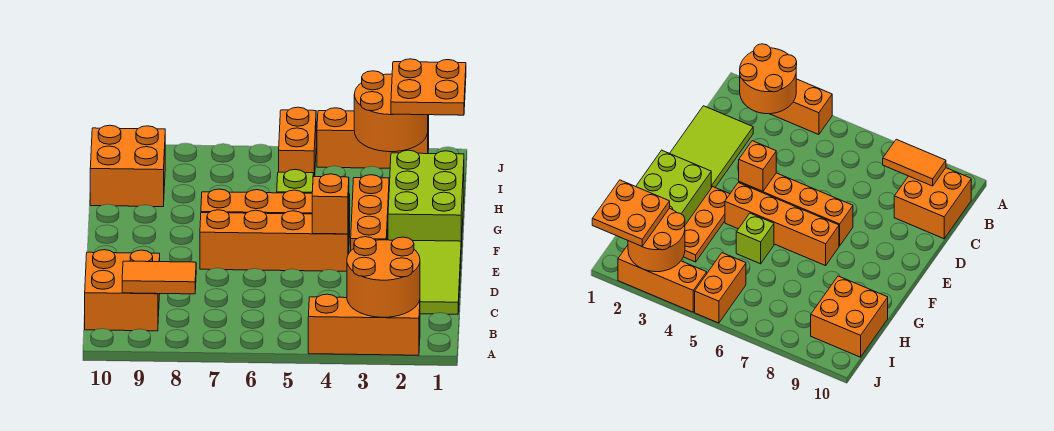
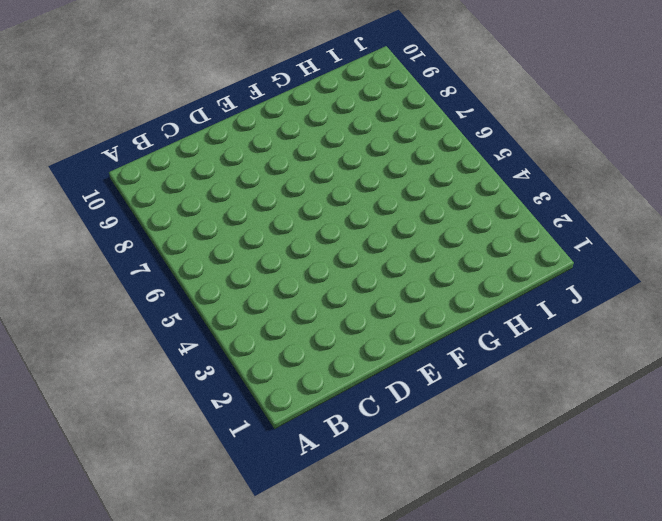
none -> orange 1x3 brick [308,294,420,355]
none -> orange 2x2 brick [85,250,160,331]
none -> lime 2x3 tile [392,240,461,314]

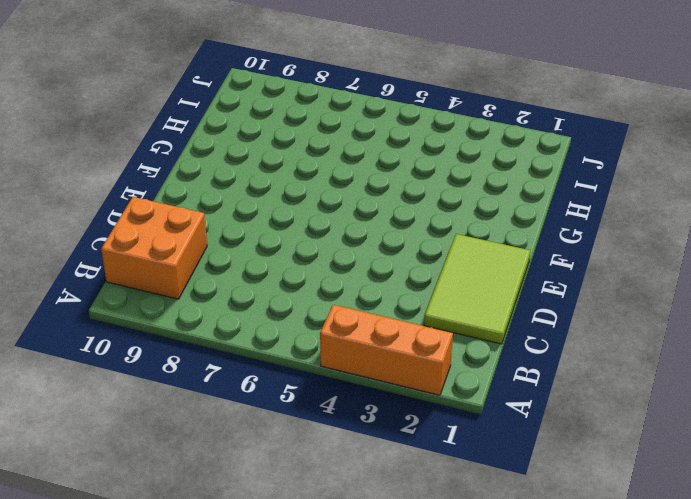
none -> orange 1x4 brick [200,210,349,271]
none -> lime 2x3 brick [388,150,464,247]
none -> orange 1x3 plate [351,175,389,250]

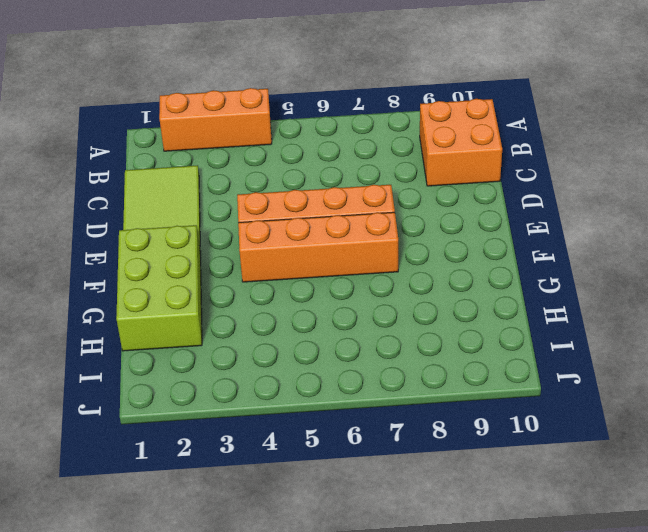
none -> orange 1x3 plate [351,175,389,250]
none -> lime 1x1 brick [277,169,313,193]
none -> orange 2x2 brick [90,125,165,207]

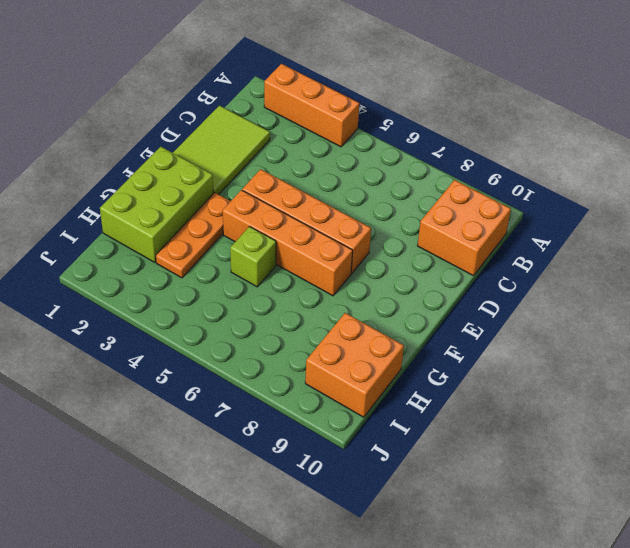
none -> orange 1x2 brick [279,107,316,177]
none -> orange 1x3 brick [317,108,429,168]
none -> orange 2x2 round brick [347,237,420,317]

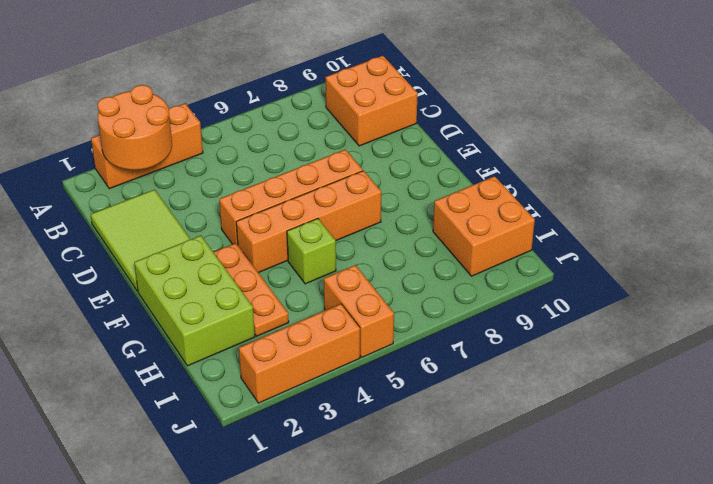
none -> orange 1x2 tile [122,261,196,294]
none -> orange 1x1 brick [312,174,349,234]
none -> orange 2x2 round brick [354,71,428,152]

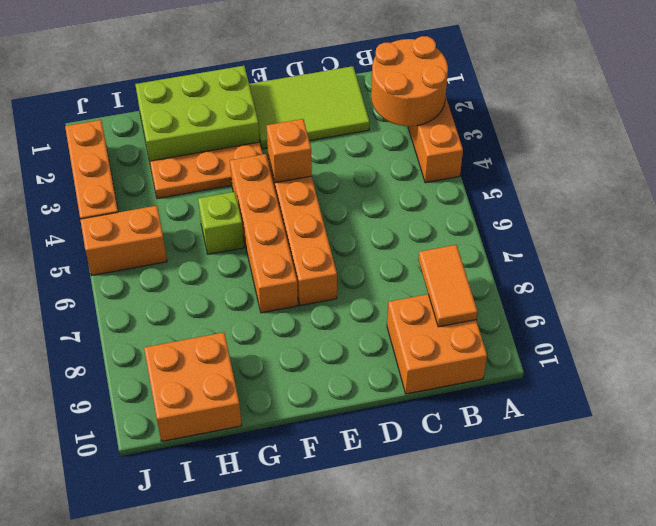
none -> orange 2x2 round brick [354,71,428,152]
none -> orange 2x2 plate [391,59,466,115]

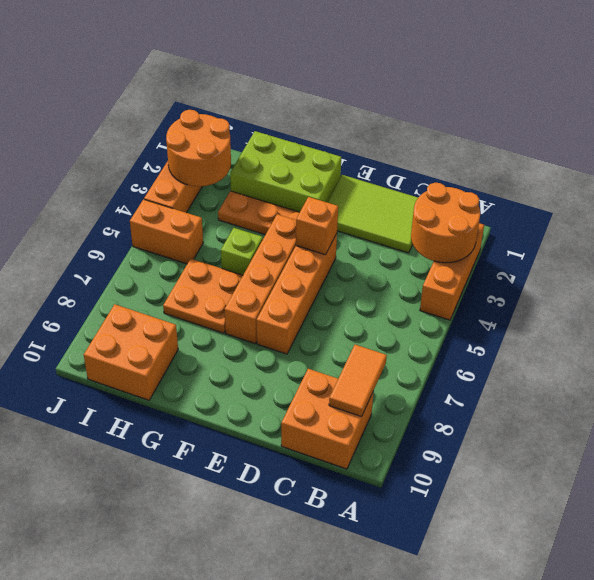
orange 2x2 plate [163,259,243,333] -> orange 2x2 plate moved to [391,59,466,115]

